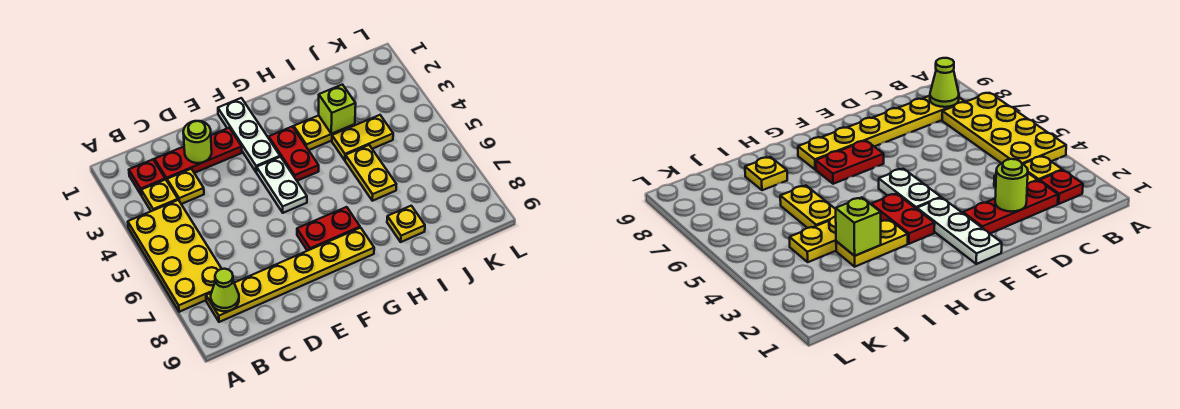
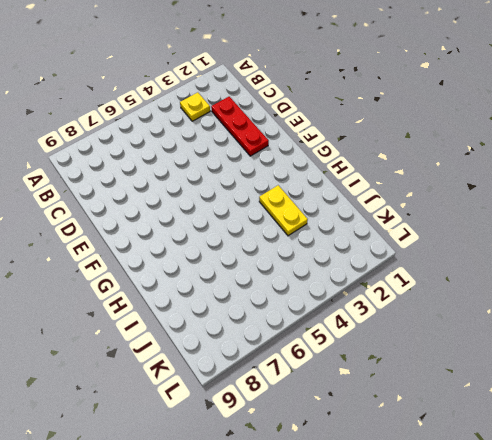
none -> yellow 2x4 plate [128,200,221,312]
none -> red 1x1 plate [129,160,165,195]
none -> yellow 1x6 plate [206,228,374,322]

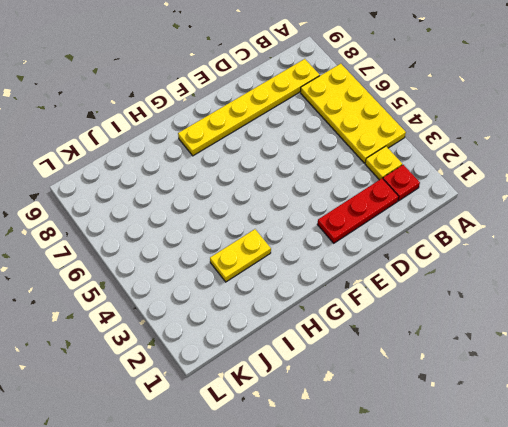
none -> yellow 1x1 plate [167,169,204,204]
none -> white 1x3 plate [218,98,280,172]
none -> white 1x2 plate [257,157,307,213]

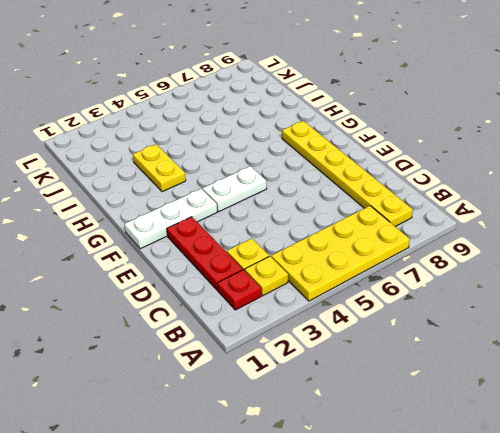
none -> red 1x2 plate [297,207,360,251]
none -> red 1x2 plate [269,127,319,181]
none -> yellow 1x2 plate [332,115,393,160]

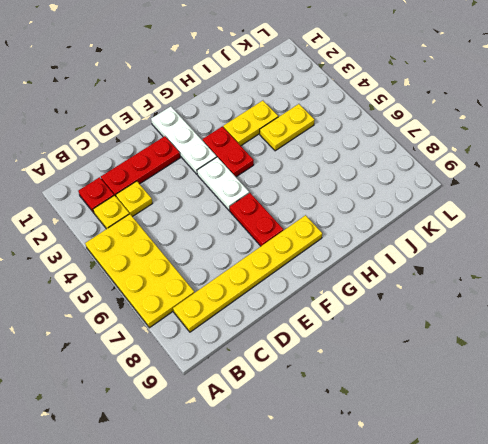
red 1x2 plate [230,193,283,246] -> red 1x2 plate turned to [297,207,360,251]
none -> yellow 1x2 plate [345,145,396,201]
none -> yellow 1x1 plate [387,206,425,242]
none -> lime 1x1 cone [211,269,239,311]

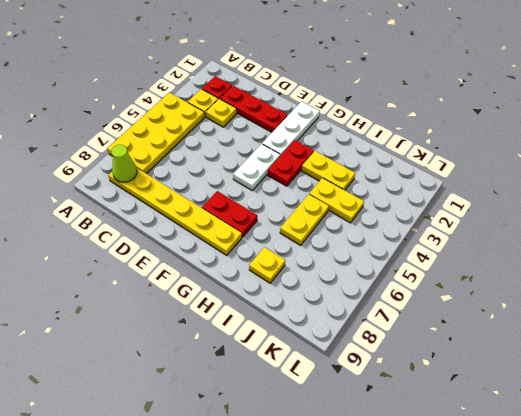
none -> lime 1x1 round brick [183,121,212,163]
none -> lime 1x1 brick [319,85,356,134]

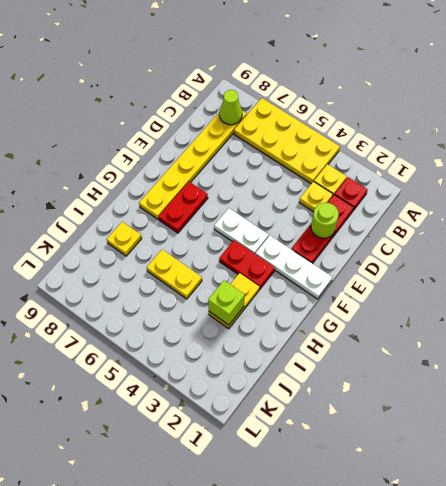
none -> yellow 1x2 plate [332,115,393,160]

